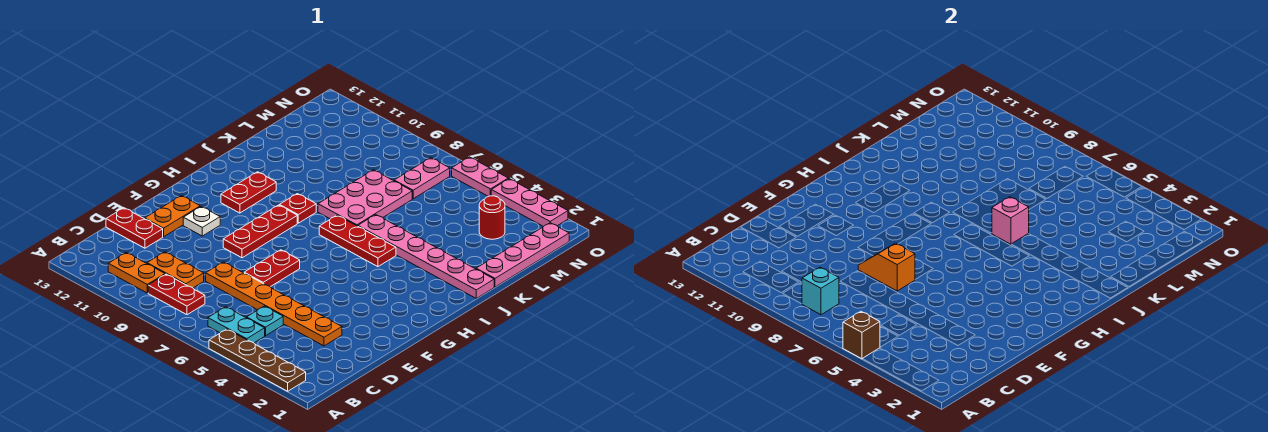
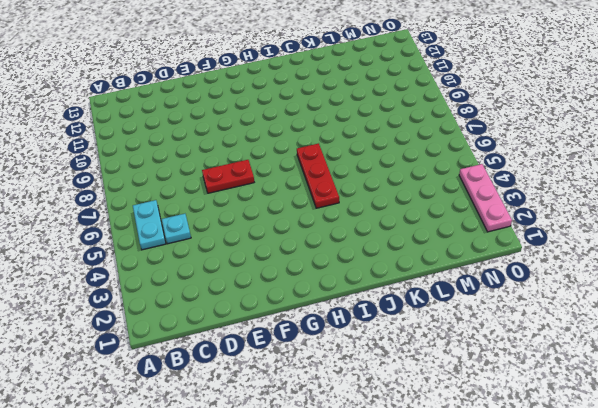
none -> brown 1x4 plate [209,329,306,391]
none -> red 1x2 plate [148,274,205,315]
none -> orange 1x2 plate [108,253,165,293]

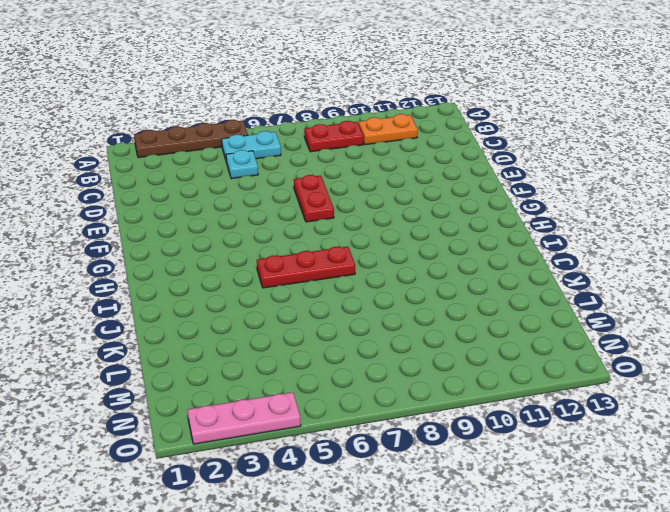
none -> orange 1x2 plate [147,252,204,288]
none -> orange 1x6 plate [206,262,342,346]
none -> red 1x2 plate [106,208,163,248]

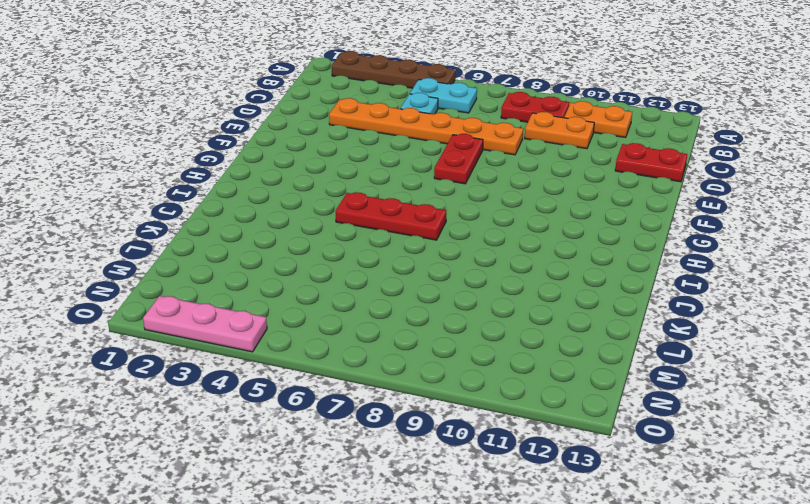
none -> orange 1x2 plate [145,196,200,237]
none -> red 1x3 plate [223,205,297,258]
none -> white 1x1 plate [183,206,220,236]

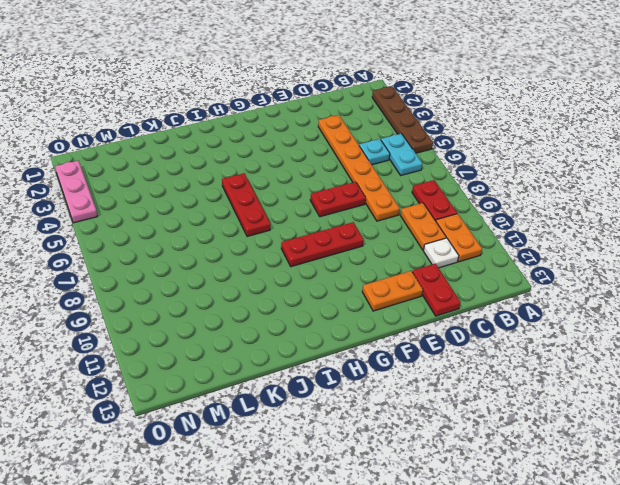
white 1x1 plate [423,238,459,268] -> white 1x1 plate moved to [183,206,220,236]
none -> red 1x2 plate [221,172,276,213]
none -> red 1x1 plate [280,194,316,223]
none -> pink 1x6 plate [358,215,494,298]

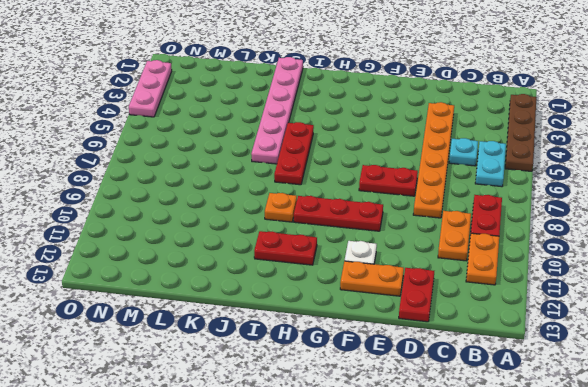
orange 1x1 plate [265,193,297,222] -> red 1x1 plate [280,194,316,223]
none -> pink 2x3 plate [318,170,412,226]
none -> pink 1x4 plate [476,223,569,287]
none -> red 1x1 round brick [479,196,505,239]

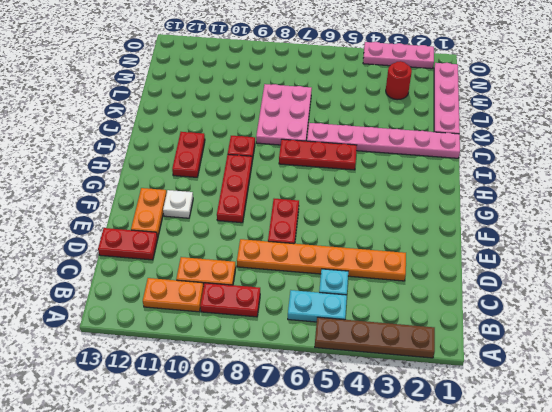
none -> pink 1x2 plate [394,158,450,199]
none -> pink 1x2 plate [452,157,508,197]
none -> brown 1x1 brick [843,311,880,359]

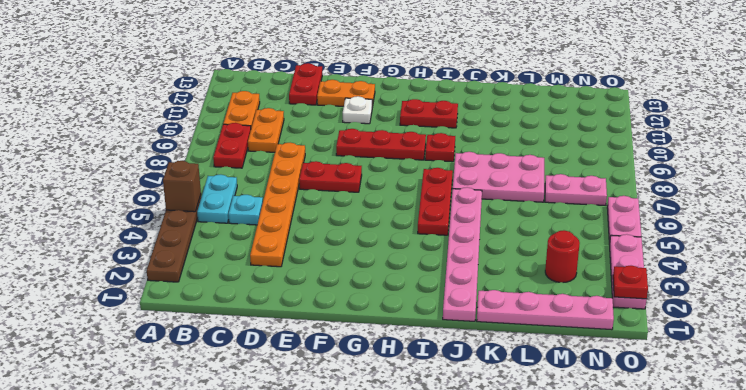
red 1x1 plate [613,266,648,299] -> none
none -> cyan 1x1 brick [802,267,839,315]
none -> orange 1x2 slope [858,243,915,291]
none -> pink 1x1 brick [992,197,1029,244]

